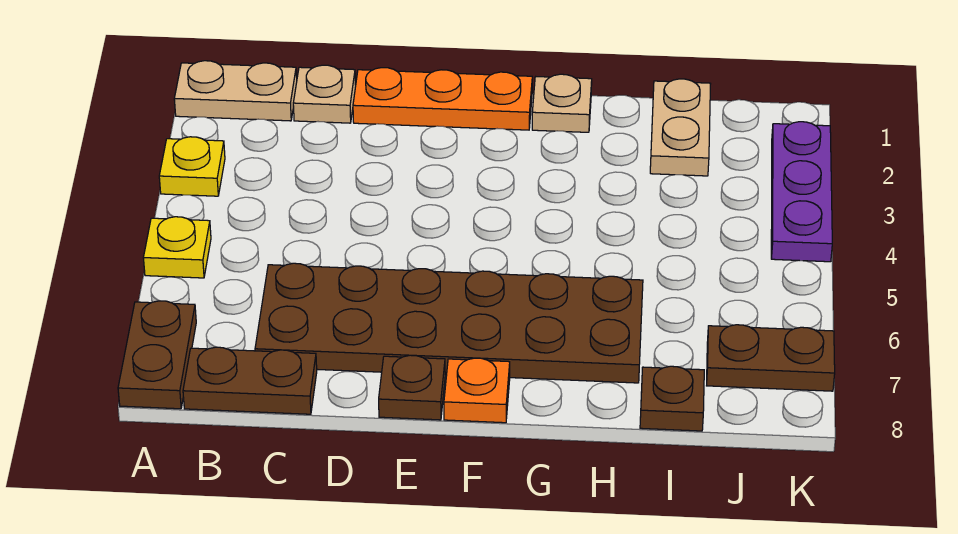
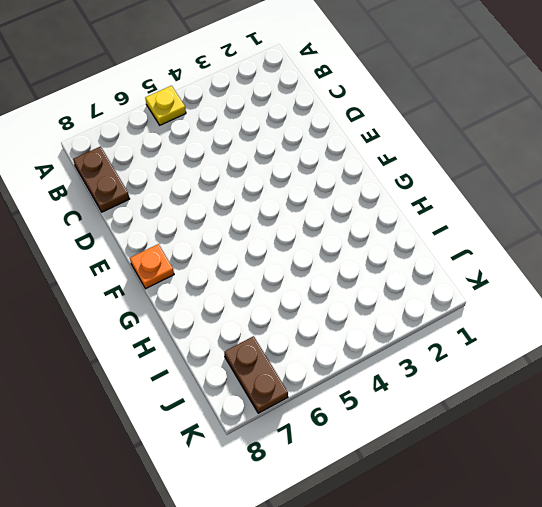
none -> tan 1x2 plate [174,61,297,121]
none -> yellow 1x1 plate [159,137,225,196]
none -> brown 1x2 plate [118,301,196,409]

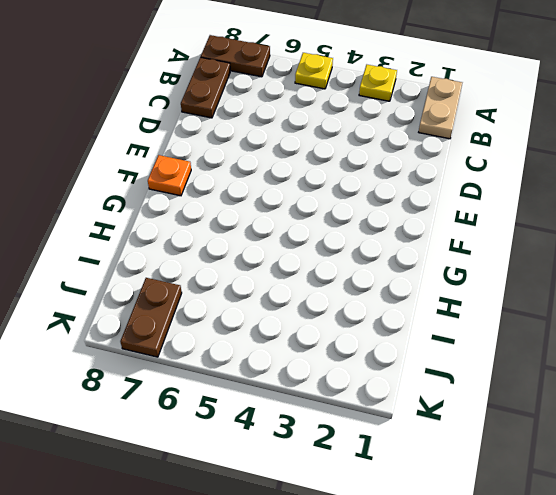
none -> tan 1x1 plate [293,65,356,123]
none -> brown 2x6 plate [255,263,643,383]
none -> orange 1x3 plate [353,68,532,130]

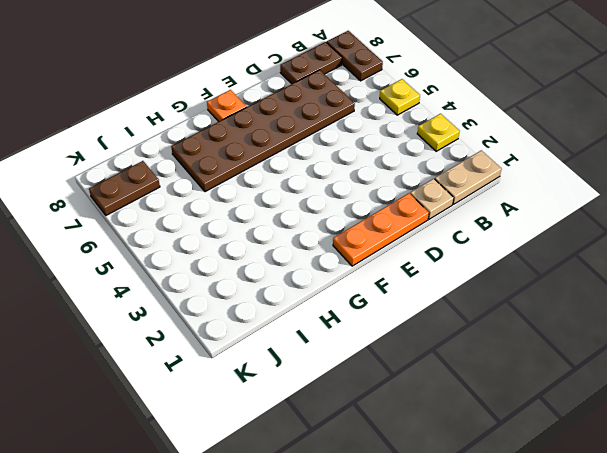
none -> brown 1x1 plate [379,355,445,420]
none -> tan 1x1 plate [532,74,592,132]
none -> tan 1x2 plate [650,79,710,176]

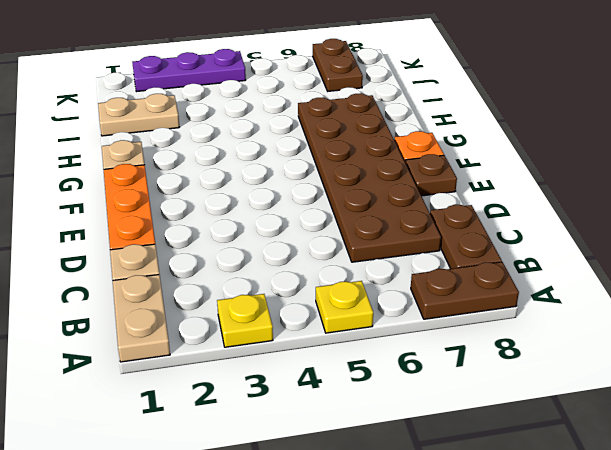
none -> brown 1x1 plate [640,366,704,431]

